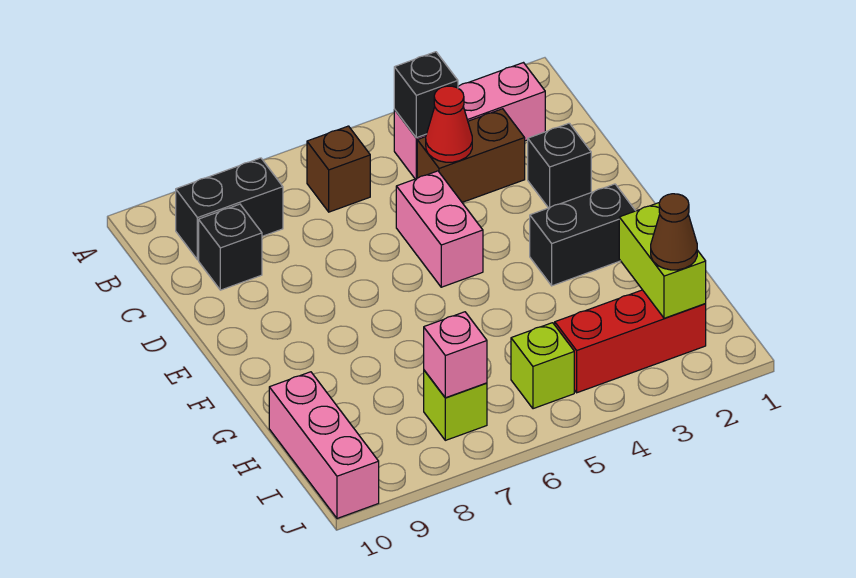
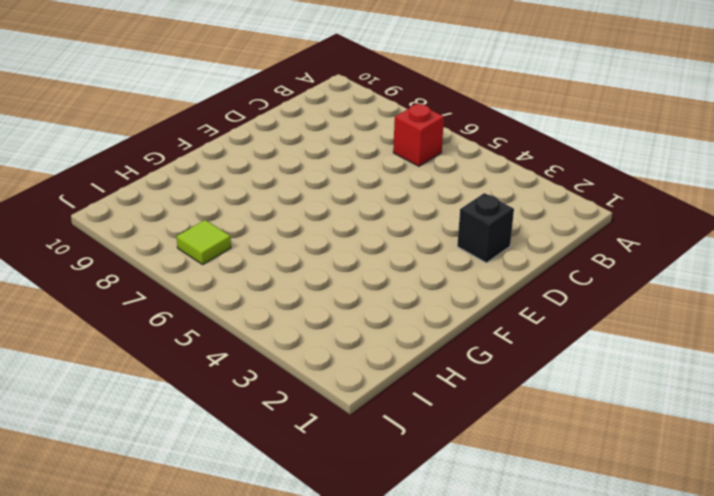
red 1x1 brick [393,104,444,166] -> brown 1x1 brick [307,126,370,212]
lime 1x1 tile [177,220,231,264] -> lime 1x1 brick [424,370,487,440]
none -> pink 1x3 brick [394,63,545,179]
none -> black 1x2 brick [176,158,283,260]
none -> brown 1x2 brick [417,109,525,202]

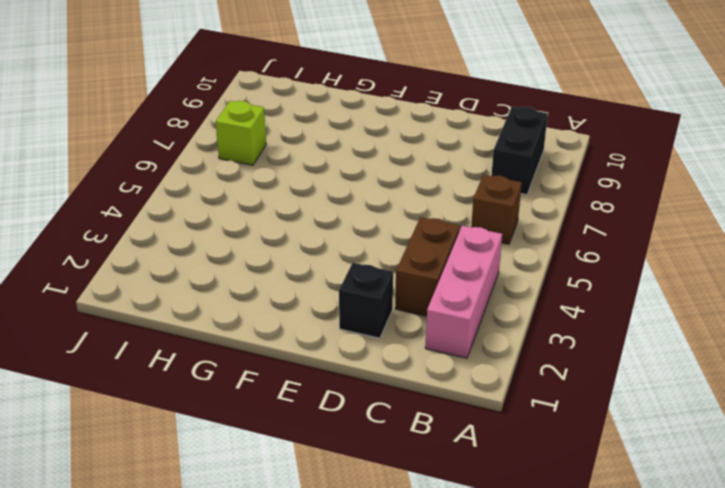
none -> black 1x1 brick [199,204,262,290]
none -> pink 1x2 brick [396,171,483,287]
none -> black 1x2 brick [530,184,635,286]

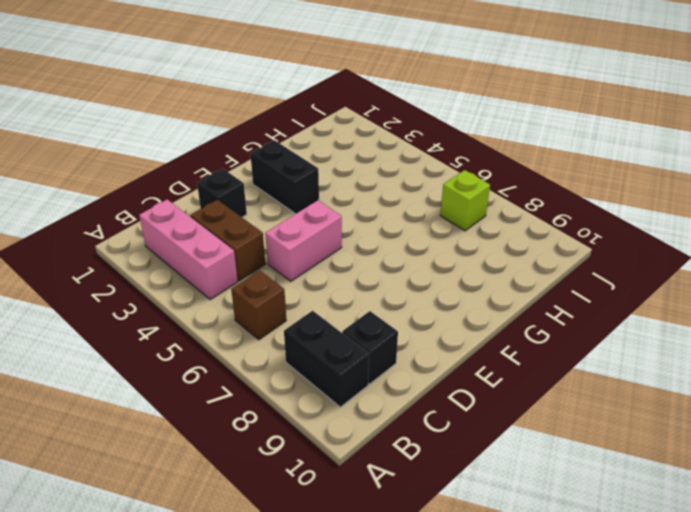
none -> pink 1x3 brick [269,372,379,518]
none -> red 1x3 brick [555,290,706,393]
none -> lime 1x1 brick [511,323,574,409]

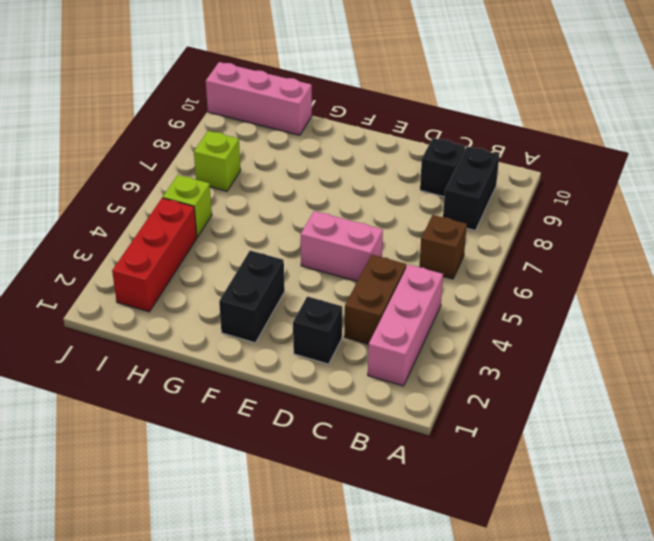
none -> black 1x1 brick [394,52,458,138]
none -> red 1x1 cone [426,86,472,162]
none -> lime 1x2 brick [619,203,706,318]

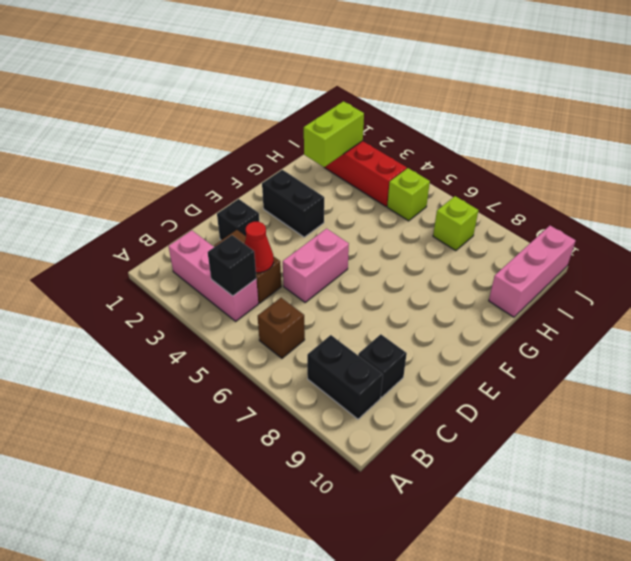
none -> pink 1x1 brick [424,312,487,398]
none -> brown 1x1 cone [651,194,697,270]

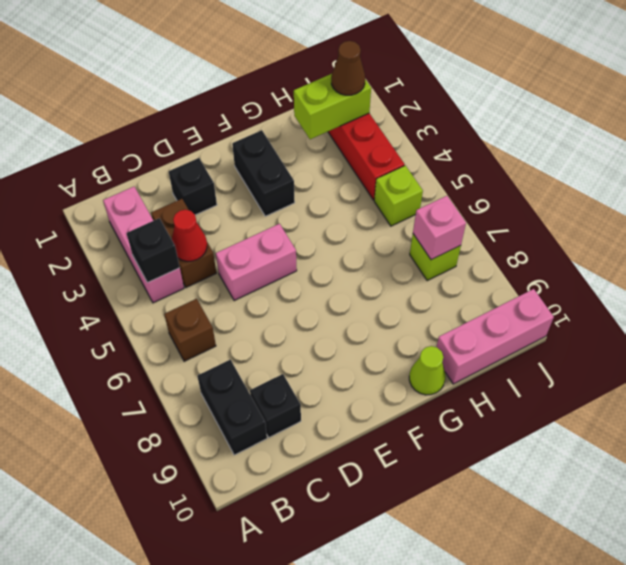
lime 1x1 cone [409,346,446,395] -> none

